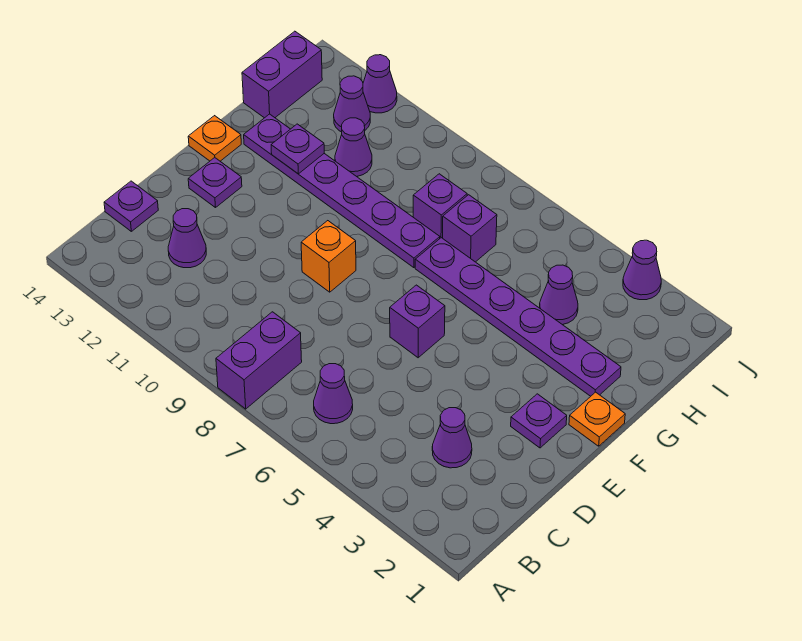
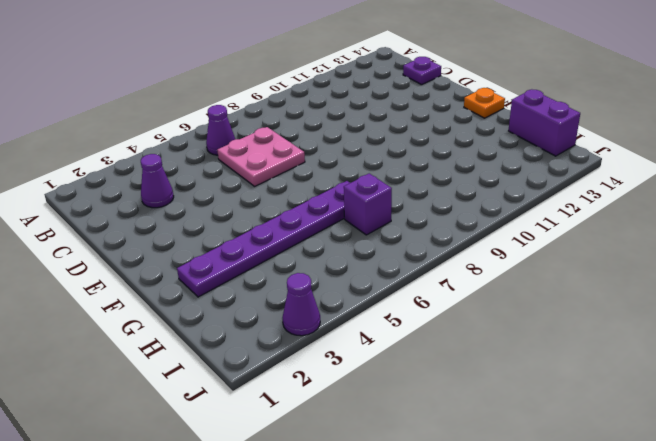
pink 2x2 plate [217,127,305,186] -> none
none -> purple 1x2 brick [216,312,302,409]
none -> purple 1x1 cone [168,209,206,268]
none -> purple 1x1 plate [511,394,567,448]

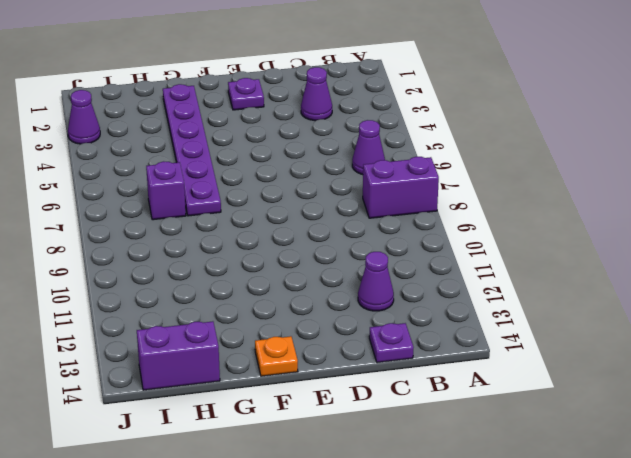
none -> purple 1x1 brick [390,285,445,358]
none -> orange 1x1 brick [301,221,356,292]
none -> purple 1x1 plate [188,158,242,208]

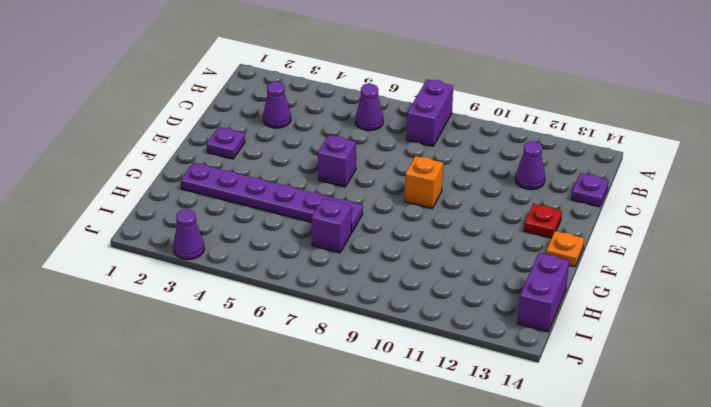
red 1x1 plate [524,204,562,238] -> purple 1x1 plate [188,158,242,208]
none -> orange 1x1 plate [569,392,625,446]
none -> purple 1x6 plate [244,114,440,268]
none -> purple 1x1 cone [540,265,578,325]

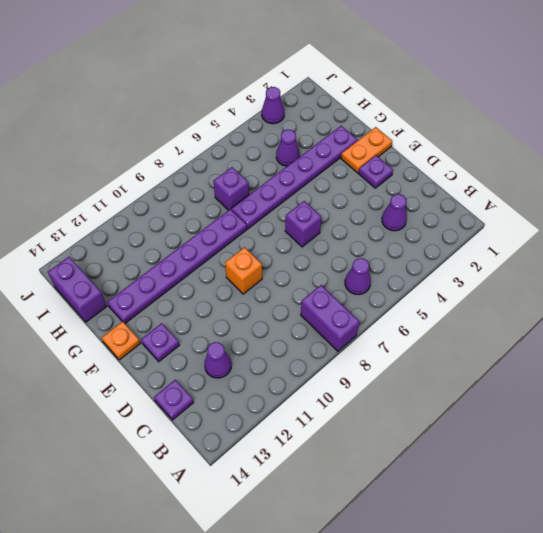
orange 1x2 plate [341,127,392,173] -> orange 1x1 plate [569,392,625,446]
none -> purple 1x1 brick [413,174,467,238]
none -> purple 1x1 cone [335,118,372,177]
none -> purple 1x1 cone [334,76,370,132]

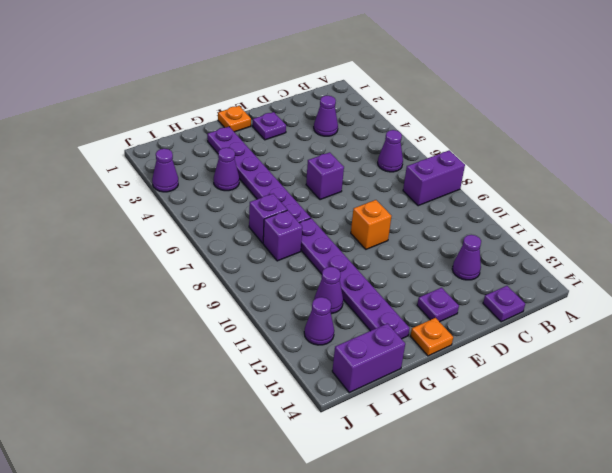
none -> purple 1x1 cone [363,55,397,113]
none -> purple 1x1 plate [271,124,324,174]

